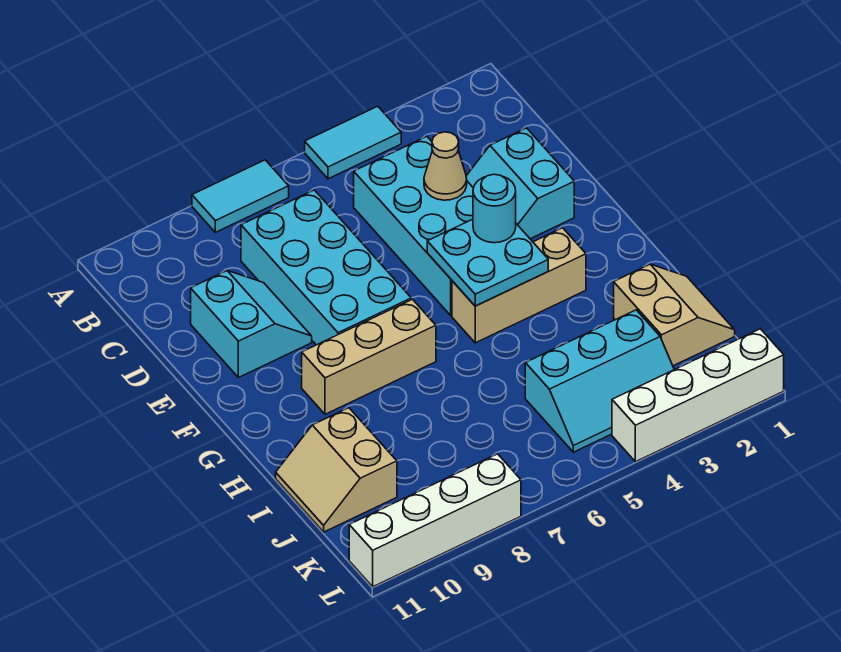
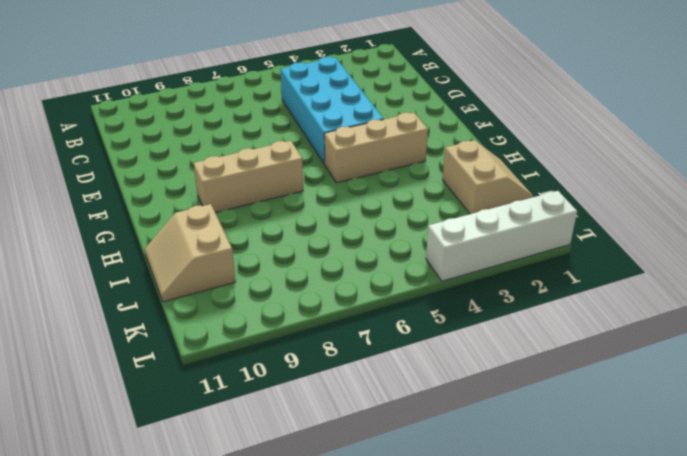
none -> cyan 1x2 tile [305,106,401,179]
none -> cyan 1x2 tile [192,160,289,232]
none -> cyan 2x4 brick [241,190,411,345]

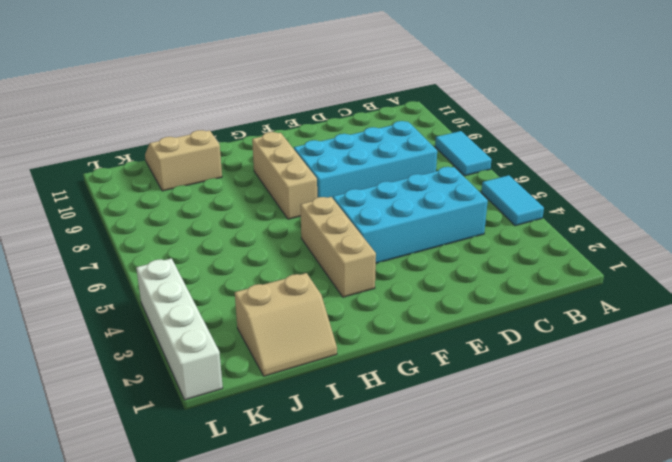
none -> cyan 2x2 slope [466,128,574,239]
none -> cyan 2x2 slope [191,271,312,378]
none -> cyan 2x3 slope [525,310,674,452]

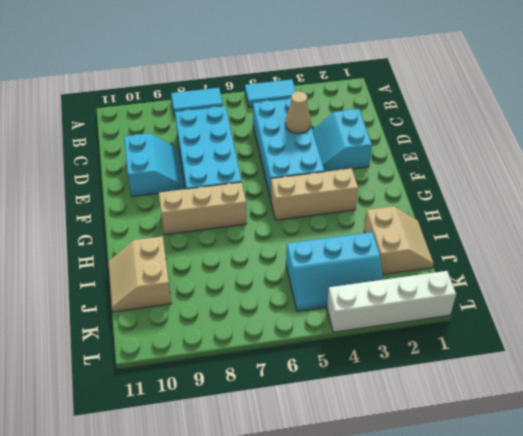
none -> white 1x4 brick [349,454,521,587]
none -> cyan 2x2 plate [427,219,548,306]
none -> cyan 1x1 round brick [473,174,516,243]

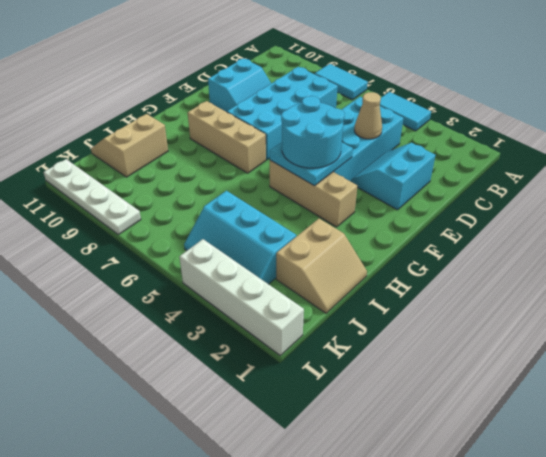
cyan 2x2 round brick [281,96,345,168] -> cyan 1x1 round brick [473,174,516,243]
white 1x4 plate [44,159,141,235] -> white 1x4 brick [349,454,521,587]

